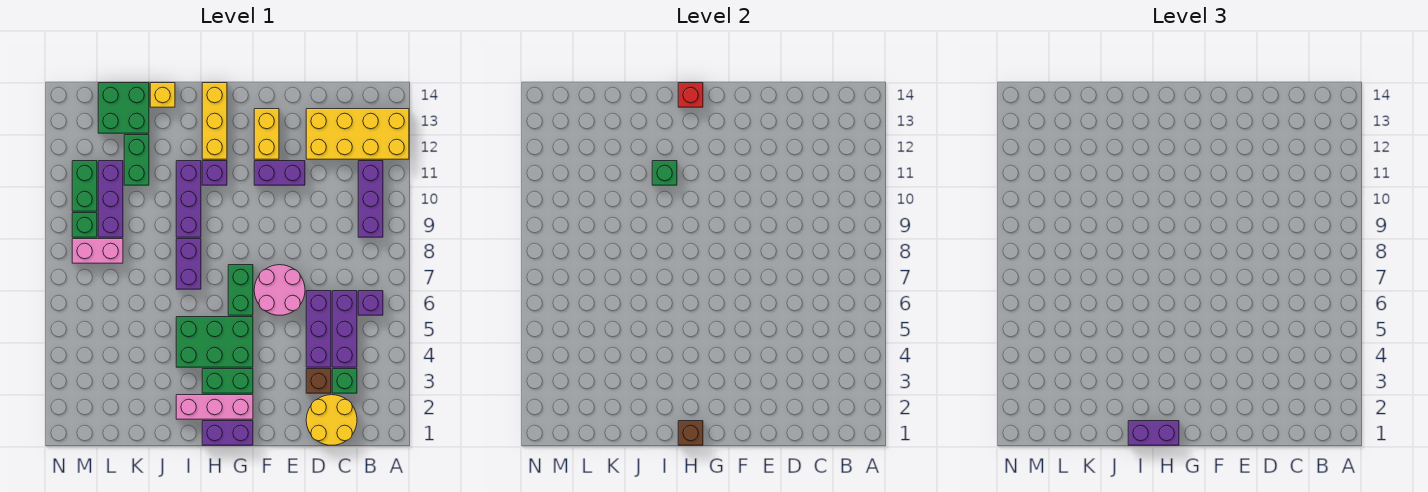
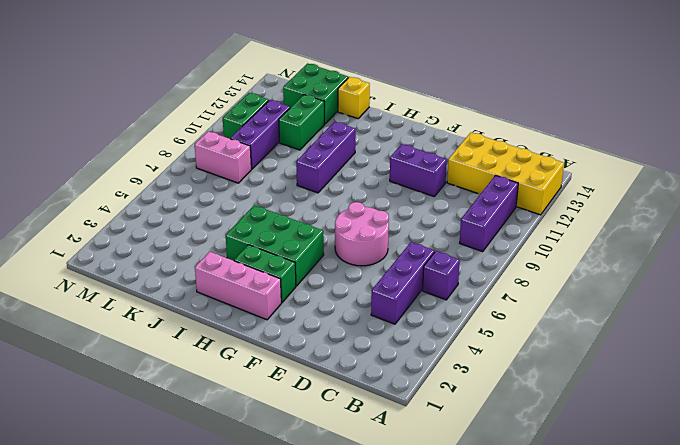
none -> yellow 2x2 round brick [306,395,357,445]
none -> green 1x1 brick [332,369,357,393]
none -> brown 1x1 brick [306,369,331,393]
none -> purple 1x3 brick [306,291,331,367]

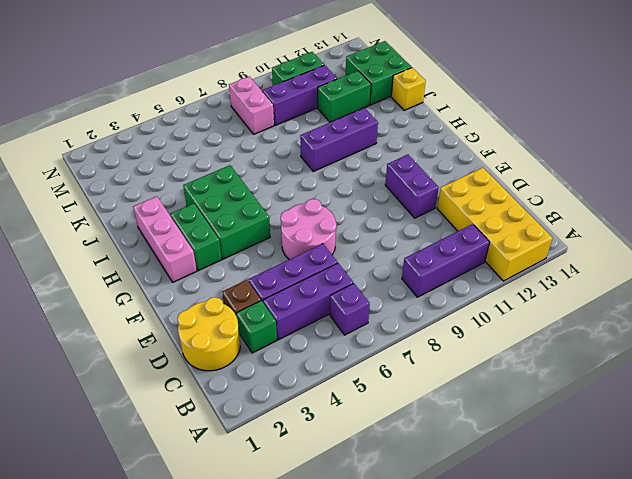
none -> yellow 1x2 brick [254,109,279,159]
none -> purple 1x2 brick [202,421,253,445]
none -> green 1x2 brick [228,265,253,315]
none -> purple 1x1 brick [202,161,227,185]

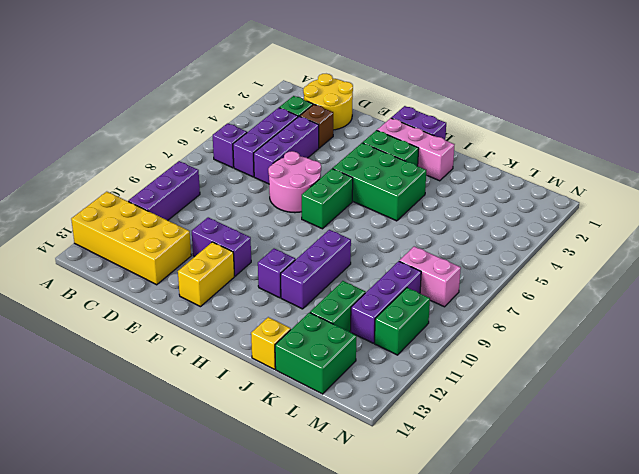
none -> yellow 1x3 brick [202,83,227,159]
none -> purple 1x2 brick [176,239,201,289]
none -> green 1x1 brick [72,213,97,237]
none -> brown 1x1 brick [678,421,703,445]

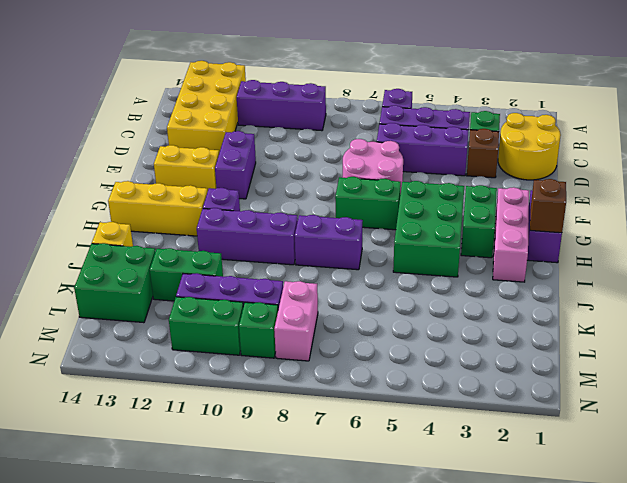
none -> red 1x1 brick [678,83,703,107]
none -> green 1x1 brick [652,161,677,185]
none -> purple 1x2 brick [1128,421,1179,445]

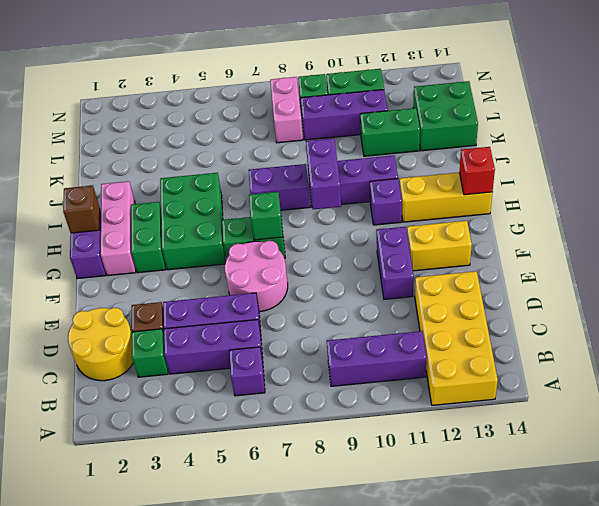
green 1x1 brick [249,192,283,240] -> green 1x1 brick moved to [652,161,677,185]
purple 1x2 brick [306,138,341,209] -> purple 1x2 brick moved to [1128,421,1179,445]
none -> yellow 1x1 brick [150,83,175,107]

